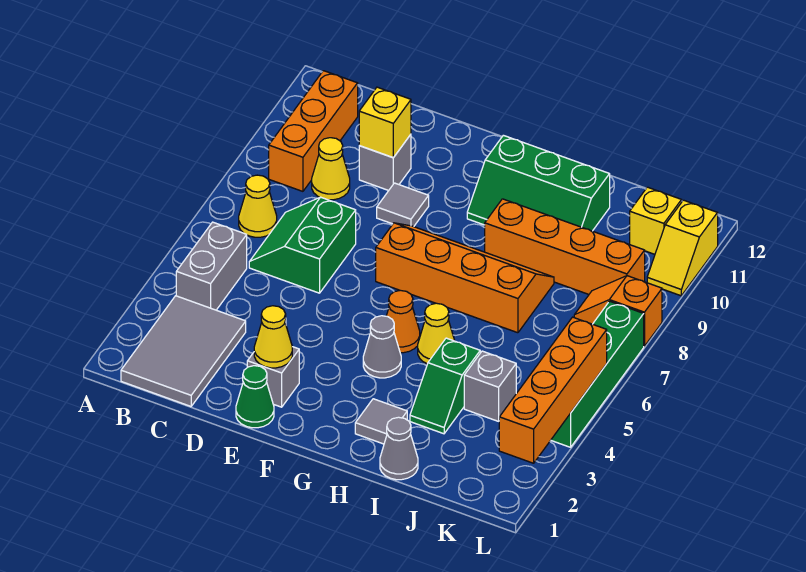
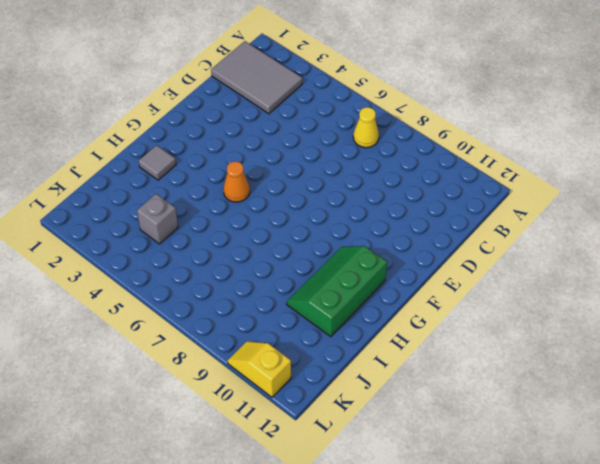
none -> grey 1x2 brick [176,222,247,310]
none -> orange 1x3 brick [269,71,358,191]
none -> green 2x2 slope [249,197,356,293]

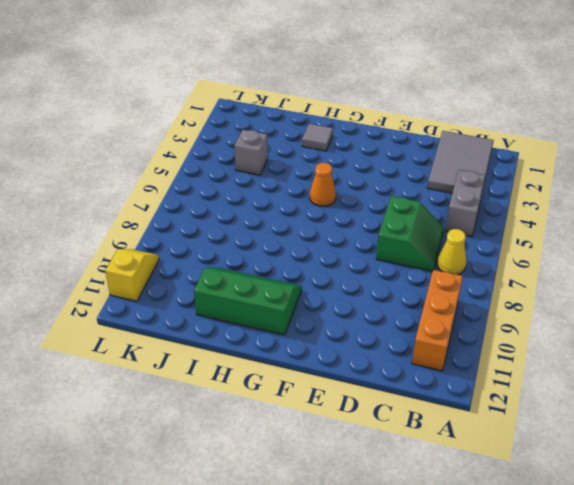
none -> yellow 1x1 cone [312,138,350,200]
none -> grey 1x1 brick [359,135,411,191]
none -> green 1x1 cone [236,366,274,428]

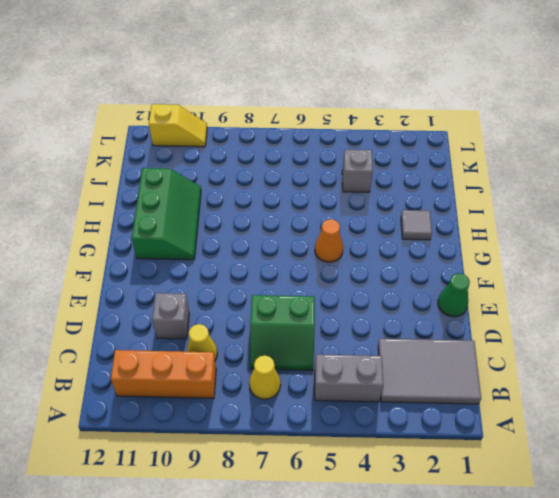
none -> grey 1x1 brick [247,347,299,407]
none -> grey 1x1 tile [377,183,429,227]
none -> orange 2x4 slope [376,223,554,333]

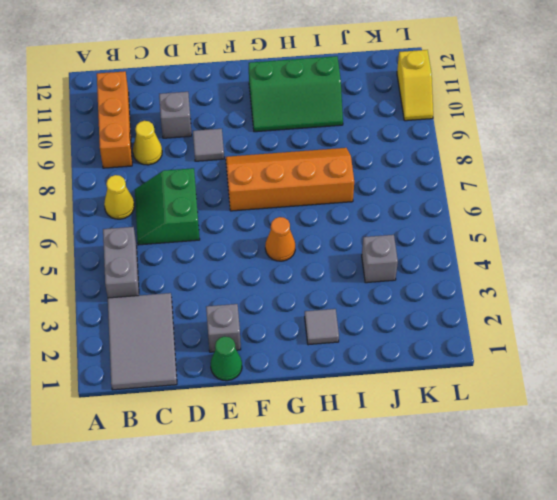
none -> grey 1x1 cone [363,316,401,378]
none -> yellow 1x1 cone [418,303,455,364]
none -> orange 1x4 brick [485,199,645,294]

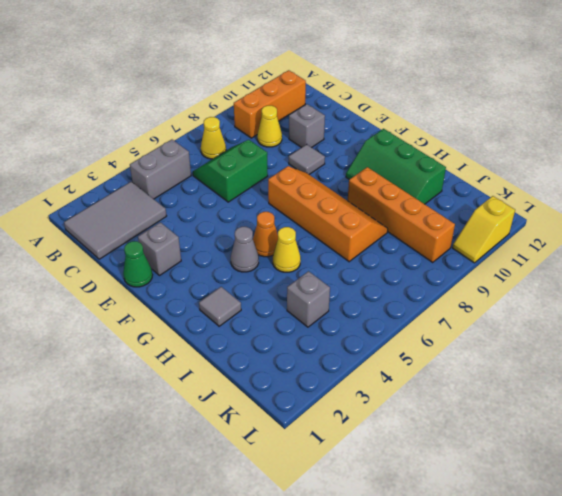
none -> grey 1x1 cone [380,417,418,480]
none -> green 1x2 slope [410,338,480,434]
none -> orange 1x2 slope [574,276,662,346]

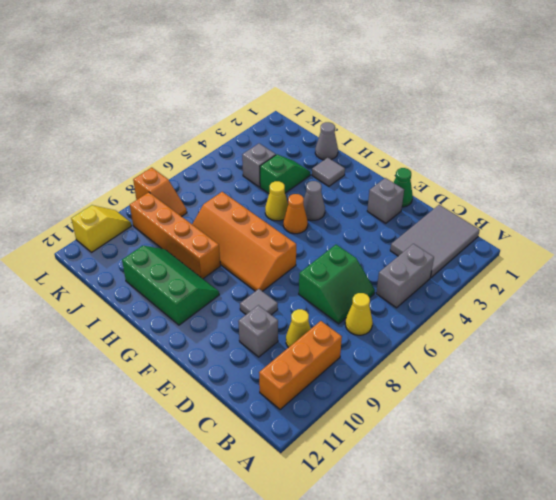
none -> yellow 1x1 brick [630,187,682,254]
none -> green 1x4 brick [551,301,644,447]
none -> yellow 1x1 brick [359,87,411,158]

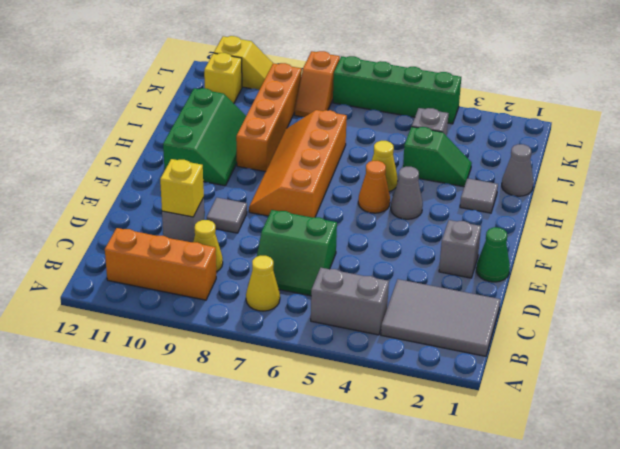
none -> yellow 1x1 cone [254,306,292,368]
none -> orange 1x4 brick [499,317,607,463]

